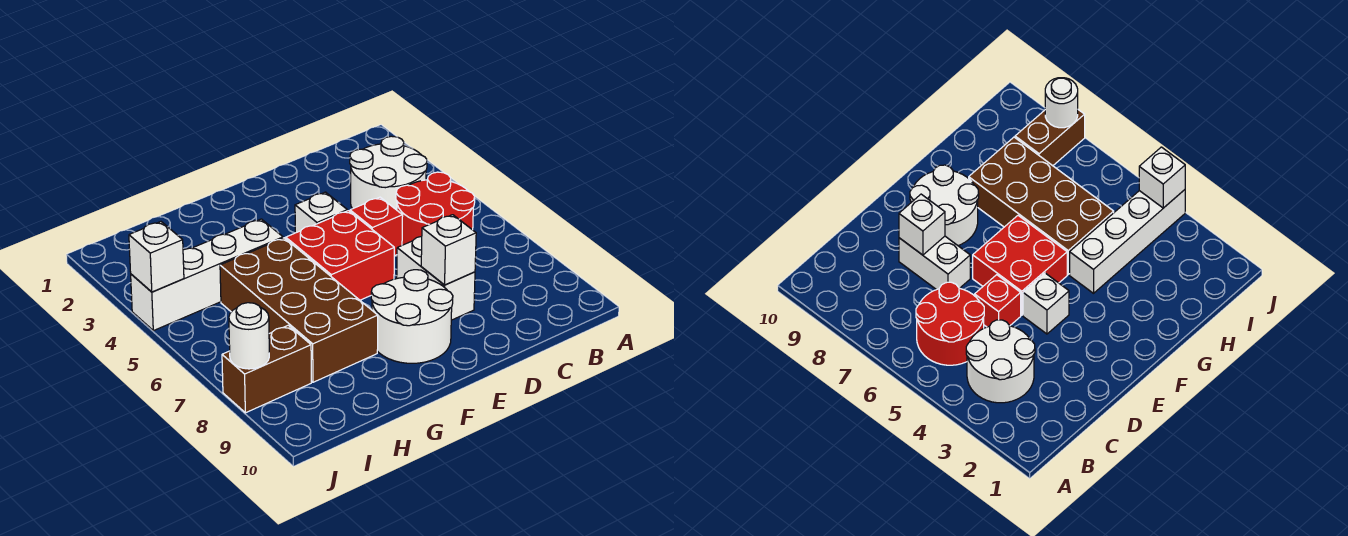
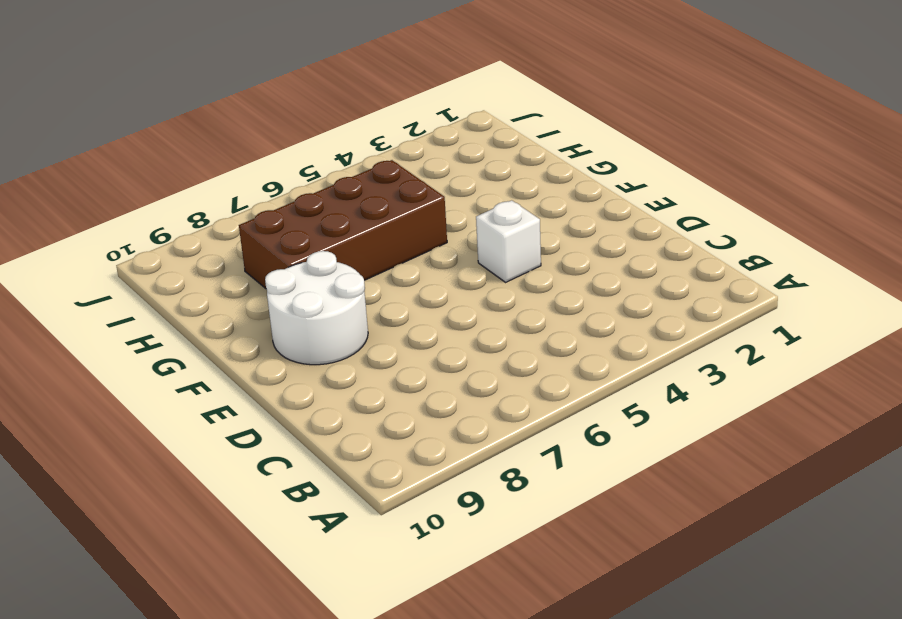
none -> white 2x2 round brick [350,136,427,210]
none -> red 2x2 round brick [396,172,475,245]
none -> red 1x1 brick [350,197,403,256]

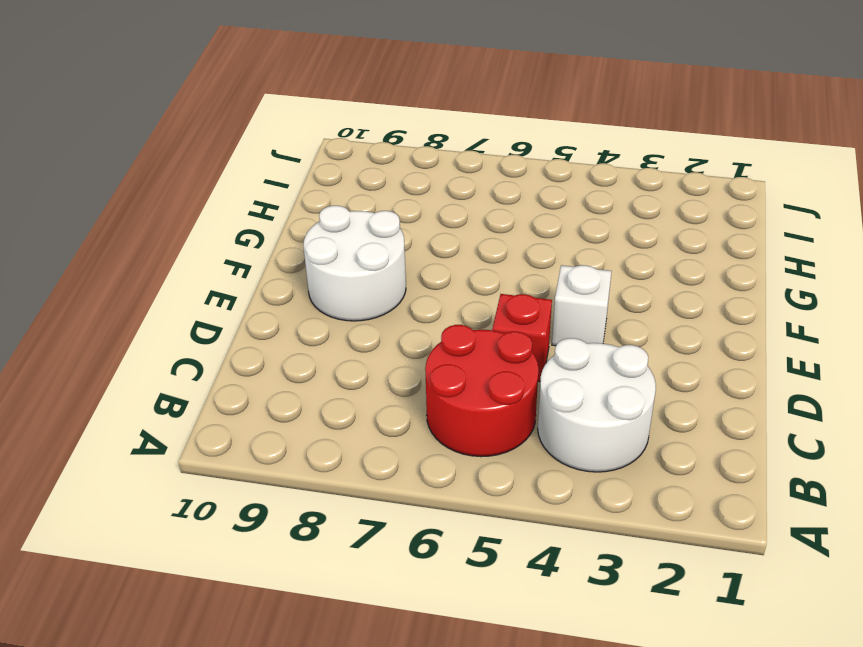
none -> white 1x2 brick [397,236,475,320]
none -> red 2x2 brick [286,211,394,300]
none -> white 1x4 brick [131,219,283,331]

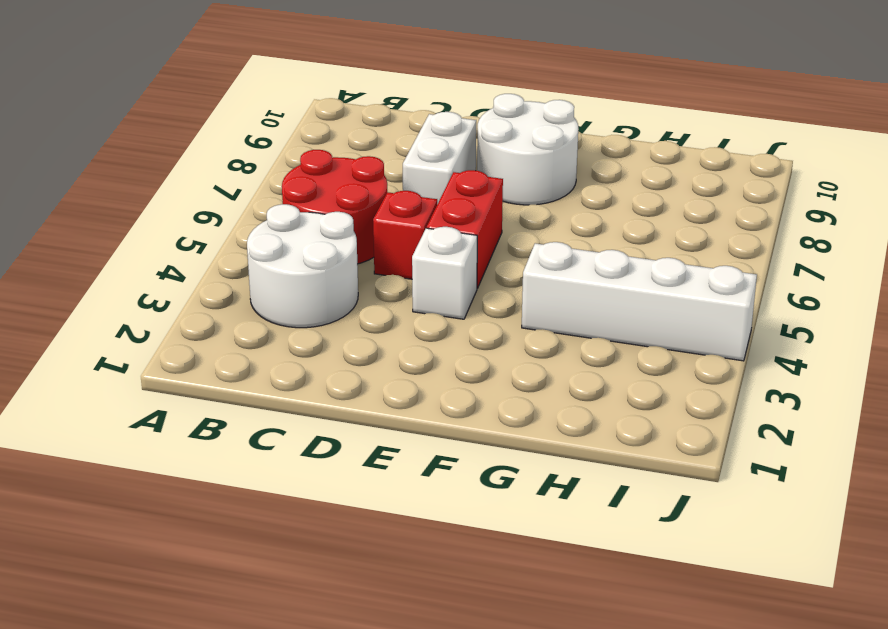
red 1x2 brick [427,170,503,288] -> red 2x2 brick [286,211,394,300]
none -> brown 2x4 brick [220,238,378,382]
none -> brown 1x2 brick [222,325,311,413]
none -> white 1x1 brick [421,215,476,285]

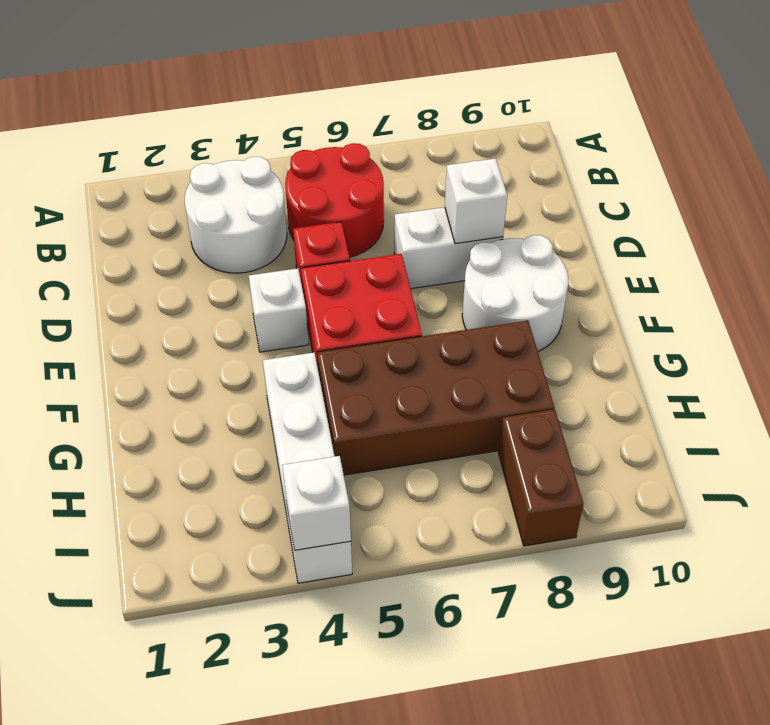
none -> white 1x1 round brick [229,303,269,369]

